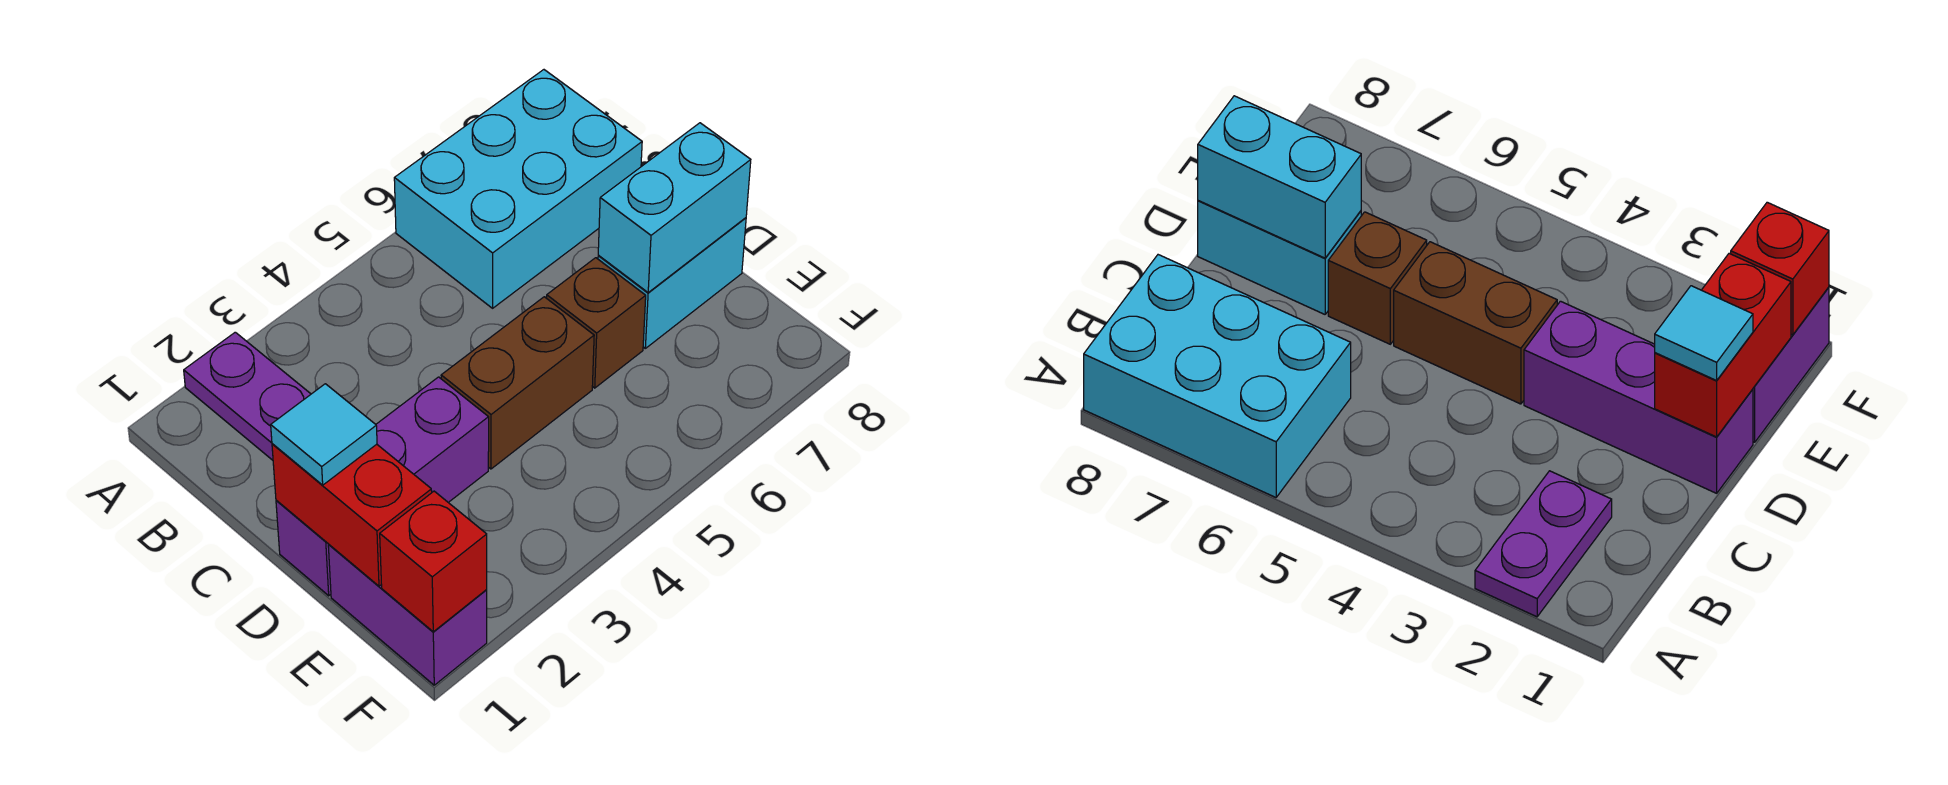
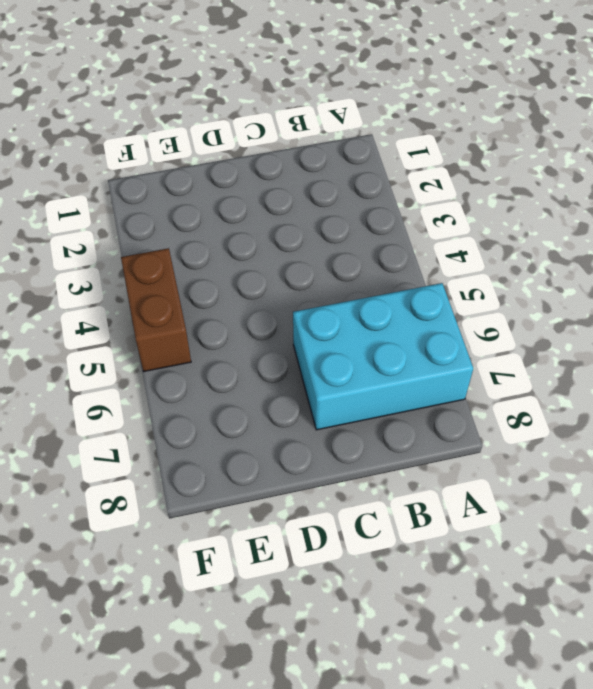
cyan 2x3 brick [293,283,473,430] -> cyan 2x3 brick turned to [394,70,642,308]
brown 1x2 brick [121,248,191,371] -> brown 1x2 brick moved to [441,297,594,469]
none -> purple 1x2 plate [184,332,311,460]
none -> purple 1x3 brick [276,377,489,596]

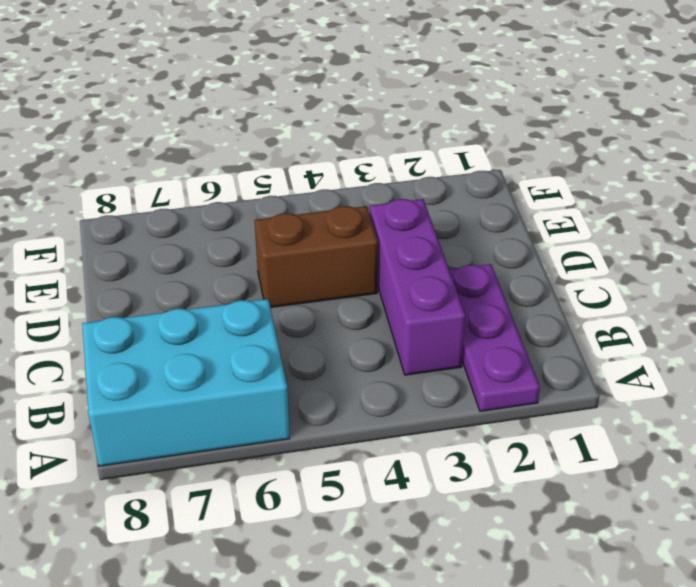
purple 1x3 plate [449,264,540,411] -> purple 1x2 plate [184,332,311,460]
purple 1x3 brick [370,199,465,375] -> purple 1x3 brick turned to [276,377,489,596]
none -> brown 1x1 brick [547,258,646,388]
none -> cyan 1x2 brick [598,218,746,348]

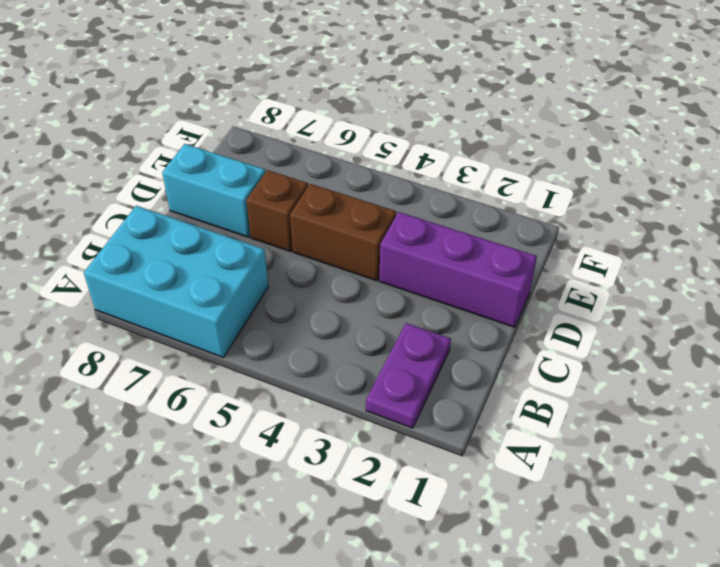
none -> purple 1x2 brick [328,545,487,685]
none -> red 1x2 brick [272,444,432,586]

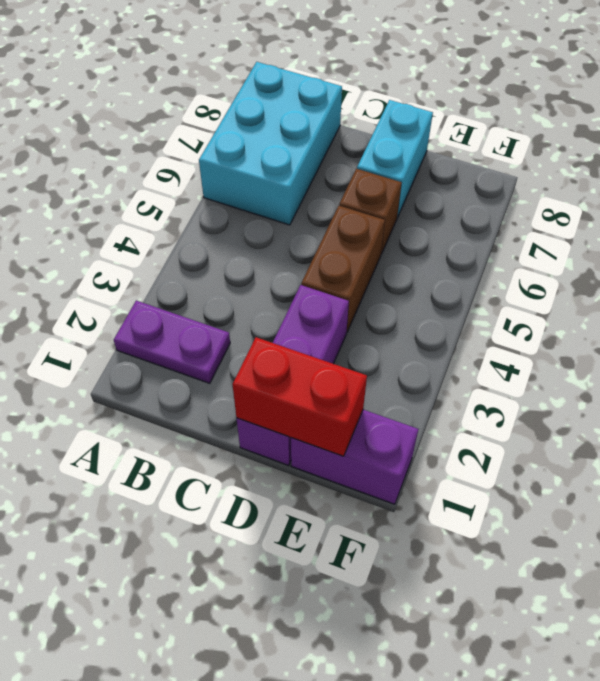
none -> cyan 1x2 brick [598,123,751,293]
none -> red 1x1 brick [380,491,487,632]

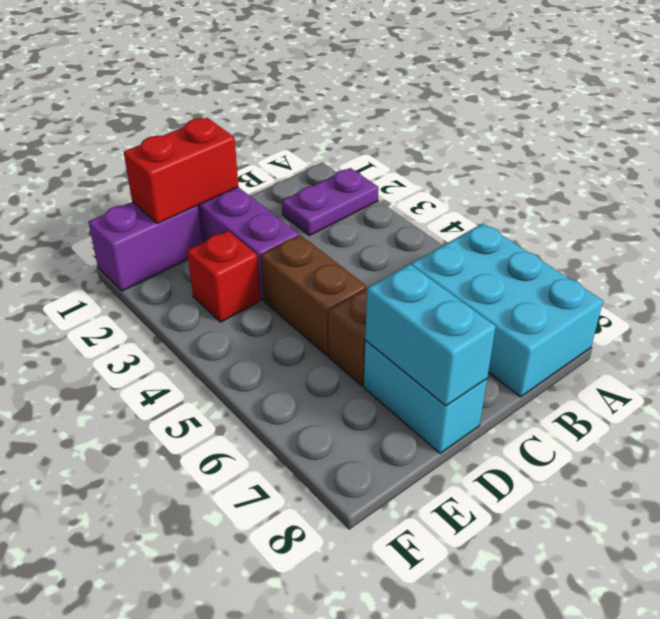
red 1x1 brick [187,231,260,322] -> red 1x1 brick moved to [380,491,487,632]
none -> cyan 1x1 tile [271,384,377,485]

